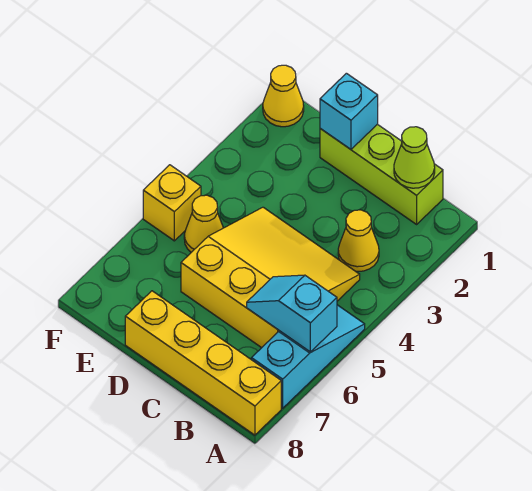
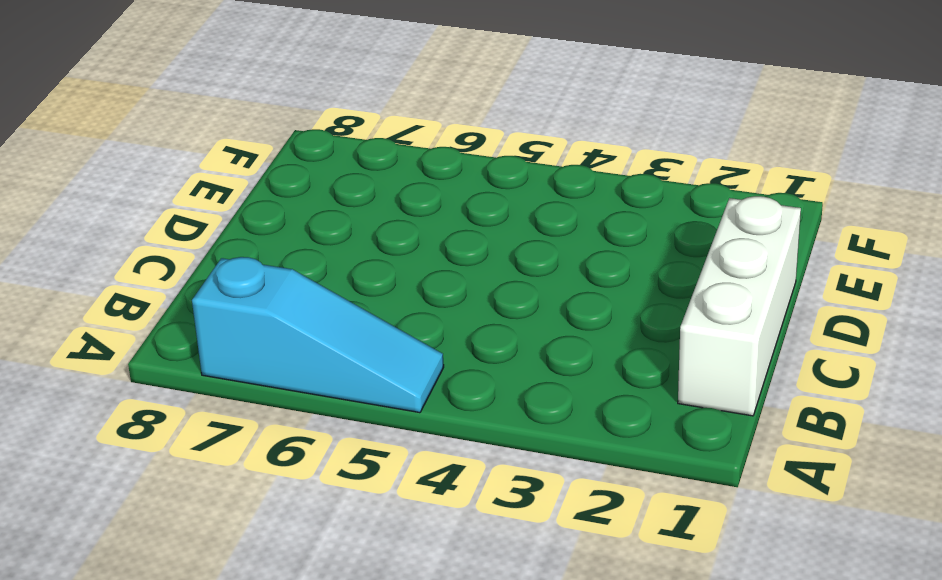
white 1x3 brick [678,196,801,416] -> lime 1x3 brick [320,124,443,224]
none -> yellow 1x4 brick [125,291,281,435]
none -> yellow 1x1 cone [338,210,379,271]

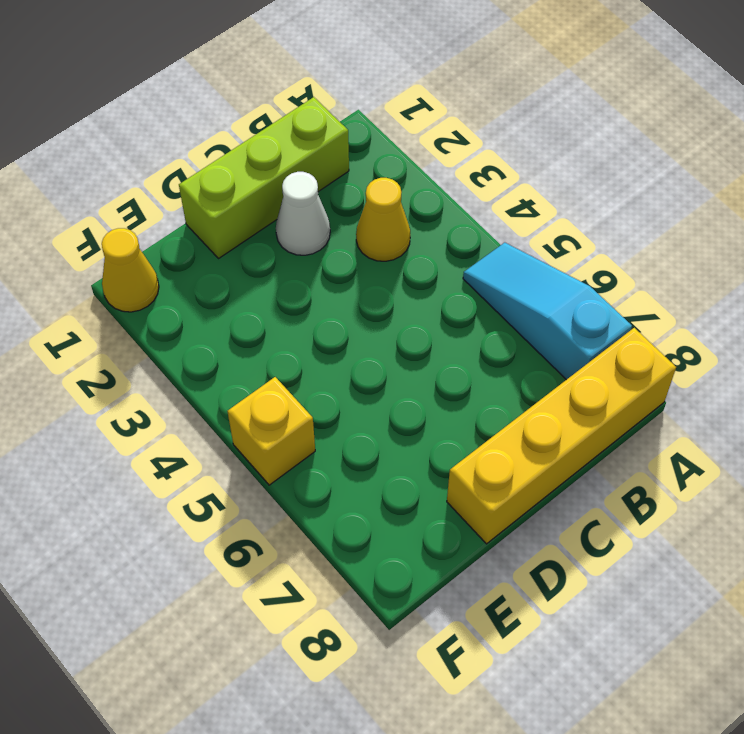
white 1x1 cone [276,172,330,255] -> none
none -> yellow 3x3 slope [181,207,360,348]
none -> yellow 1x1 cone [184,195,223,252]

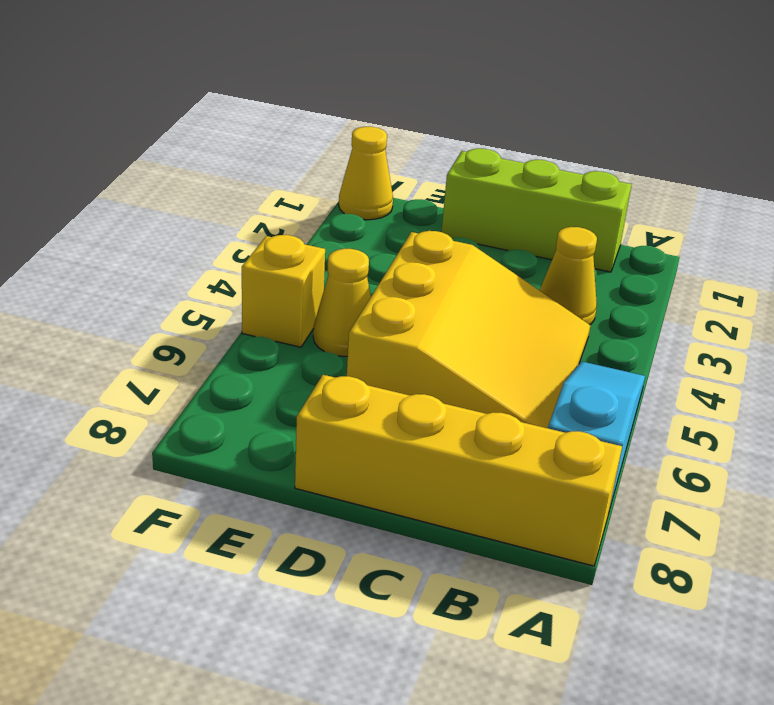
yellow 3x3 slope [347,231,590,428] -> yellow 3x3 slope turned to [181,207,360,348]
none -> cyan 1x2 slope [247,275,337,352]
none -> lime 1x1 cone [394,127,435,188]

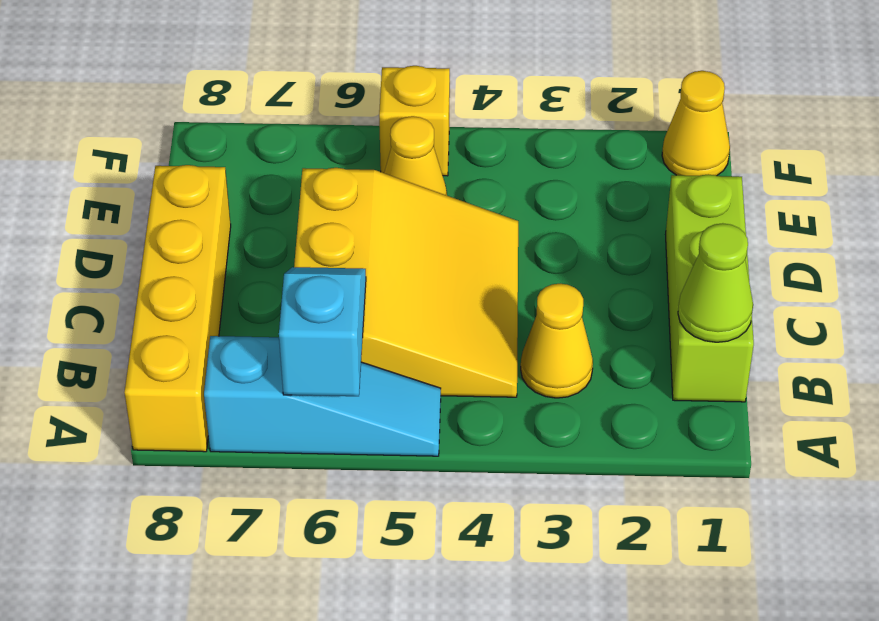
none -> cyan 1x1 brick [320,73,378,149]

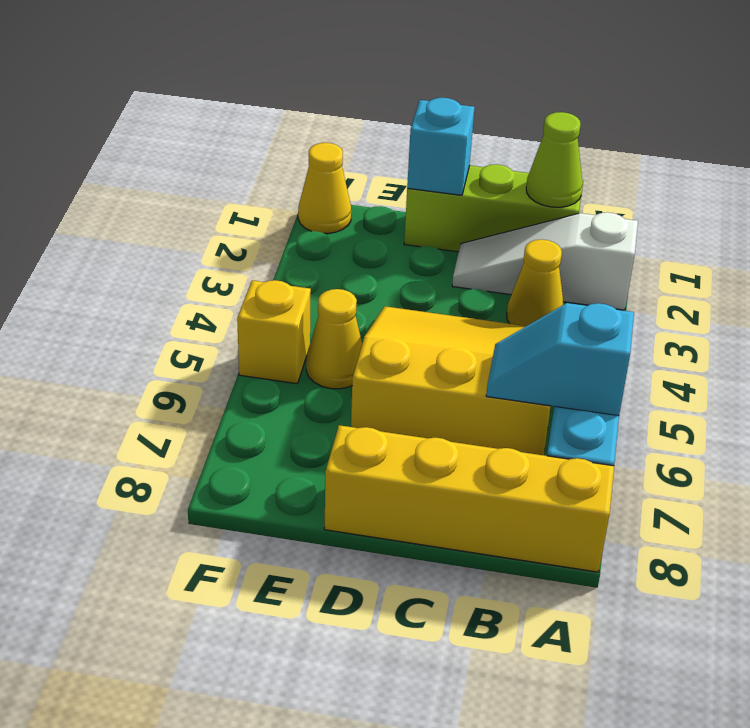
white 1x3 slope [452,212,638,310] -> none

